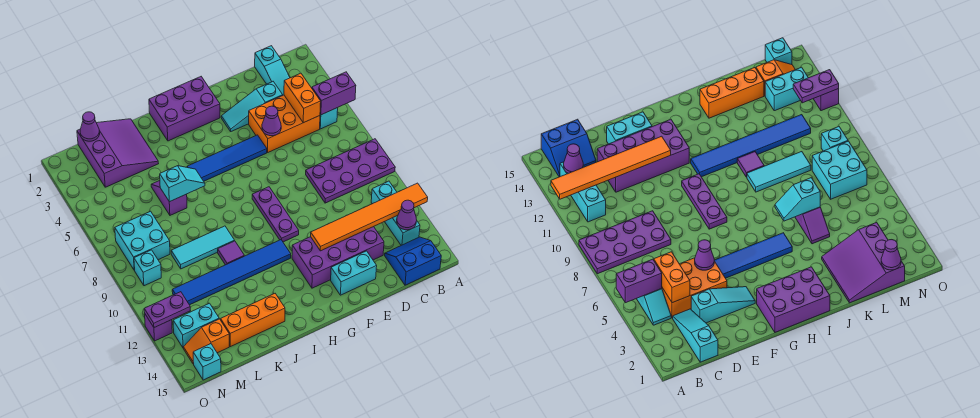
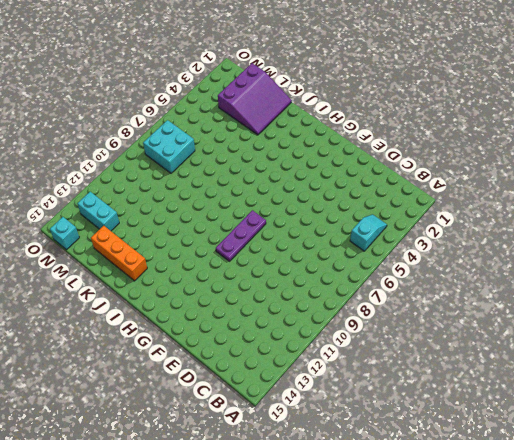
none -> purple 2x4 plate [306,139,395,203]
none -> cyan 1x3 brick [371,181,420,245]
none -> blue 2x2 slope [385,237,441,285]
none -> cyan 1x3 slope [255,46,290,95]

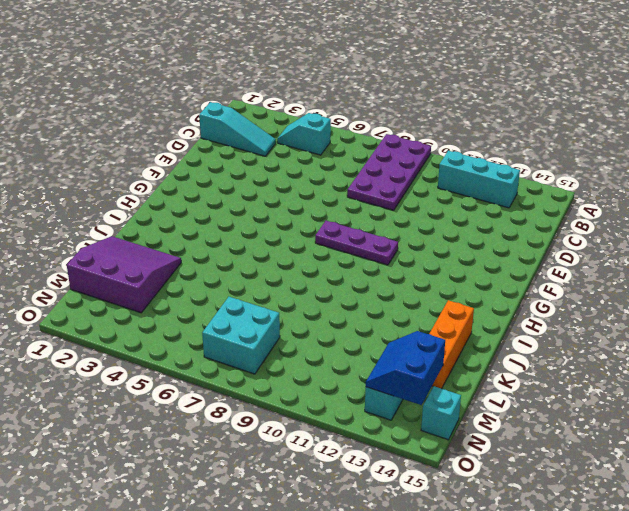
blue 2x2 slope [366,331,445,405] -> blue 2x2 slope moved to [385,237,441,285]
none -> orange 2x3 brick [249,95,320,152]
none -> cyan 1x3 slope [221,82,283,131]
none -> purple 2x4 brick [292,227,384,288]
none -> cyan 1x2 brick [331,251,377,295]

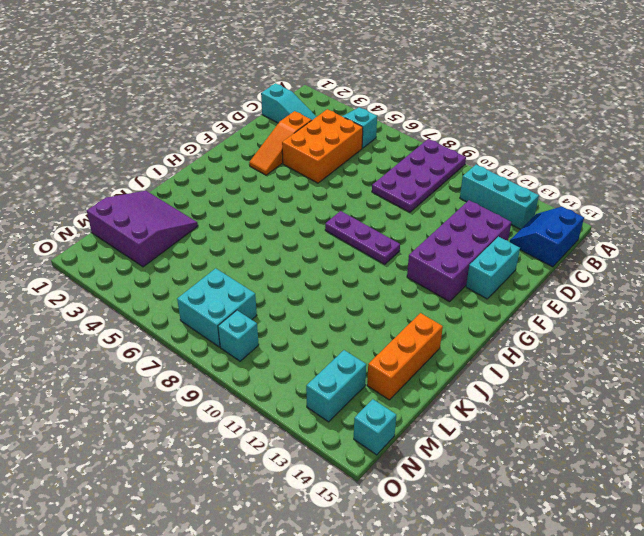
orange 1x3 slope [249,111,312,175] -> cyan 1x3 slope [221,82,283,131]
none -> blue 1x4 tile [187,135,267,181]
none -> purple 2x3 brick [149,77,220,141]
none -> blue 1x6 tile [172,240,291,305]
none -> cyan 1x3 tile [171,226,235,269]

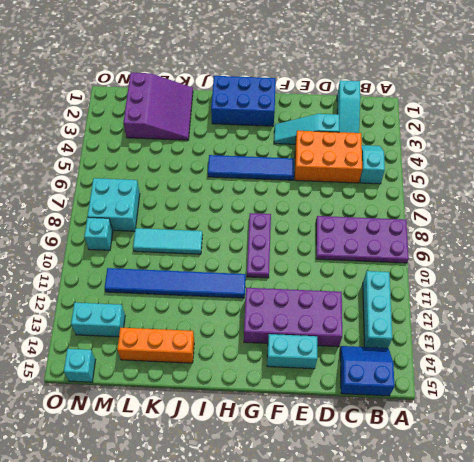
blue 2x3 brick [211,76,276,126] -> purple 2x3 brick [149,77,220,141]
none -> purple 1x1 tile [218,241,244,265]
none -> purple 1x2 slope [151,181,187,215]
none -> orange 1x2 slope [184,319,229,364]
none -> purple 1x1 brick [145,314,172,341]

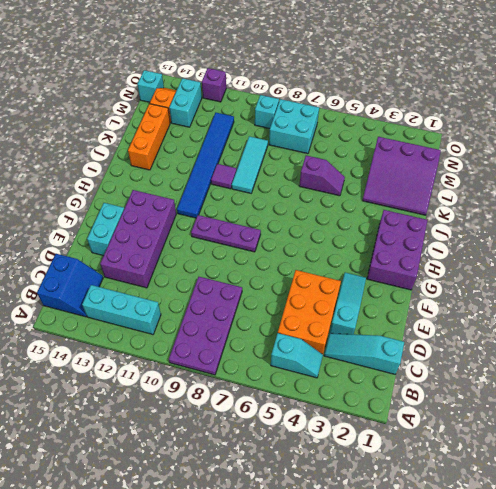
none -> blue 1x4 tile [187,135,267,181]
none -> purple 1x2 brick [312,72,356,115]
none -> orange 1x6 tile [311,183,428,251]
none -> purple 1x1 cone [397,200,417,230]

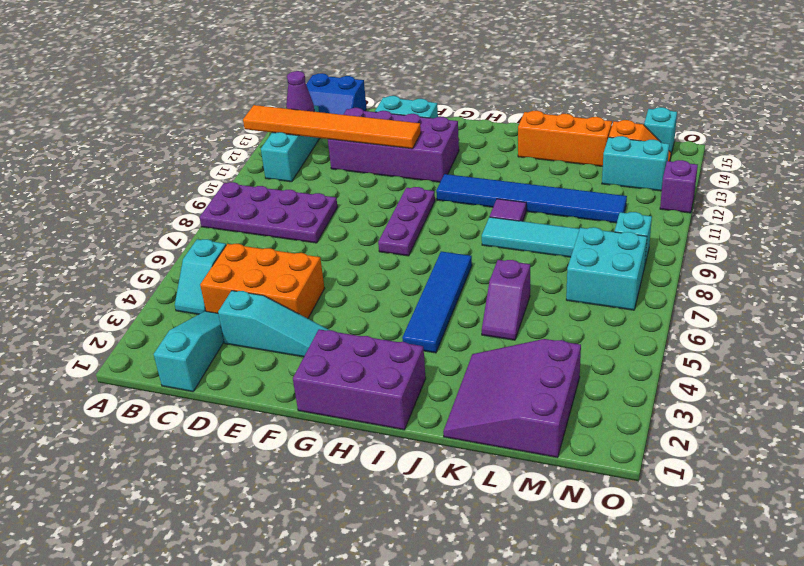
blue 1x4 tile [402,252,472,353] -> blue 1x4 tile turned to [187,135,267,181]
none -> purple 1x2 brick [312,72,356,115]
none -> orange 1x2 brick [284,73,321,123]
none -> purple 1x1 cone [262,106,281,136]
none -> cyan 1x2 slope [160,166,205,202]

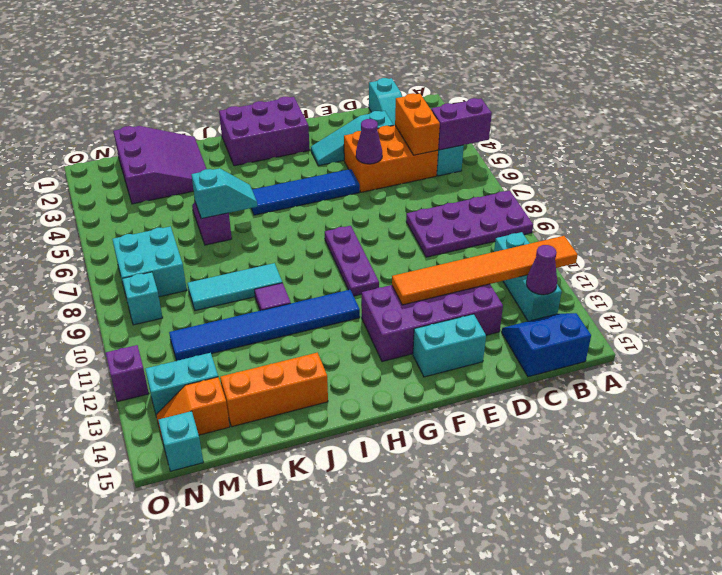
none -> purple 1x1 cone [80,112,100,141]
none -> purple 1x2 plate [144,292,190,327]

